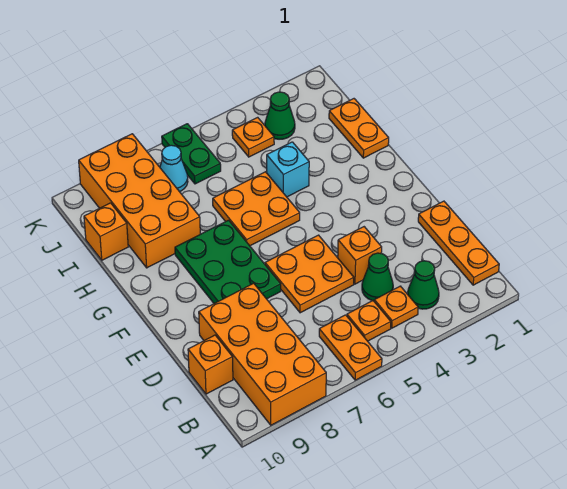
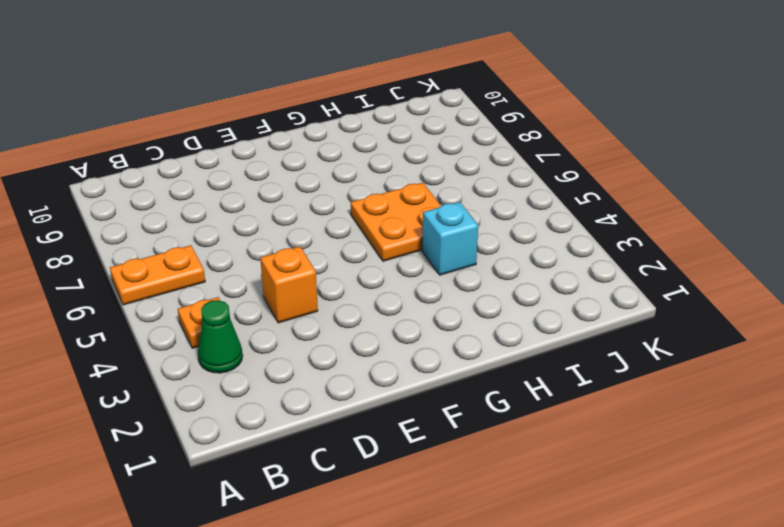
none -> orange 2x4 brick [199,283,326,425]
none -> orange 1x3 plate [418,201,499,285]
none -> orange 1x1 plate [347,301,391,341]

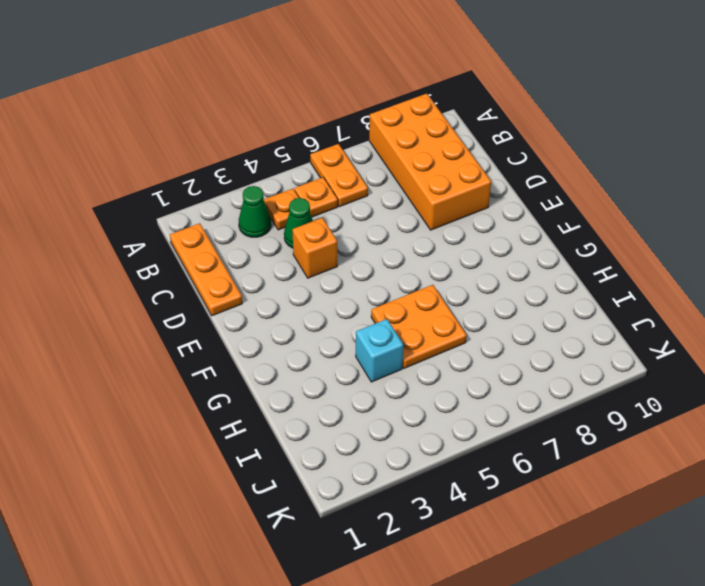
none -> orange 1x1 brick [188,335,233,394]
none -> orange 2x2 plate [265,235,354,313]
none -> green 2x3 plate [175,220,281,303]

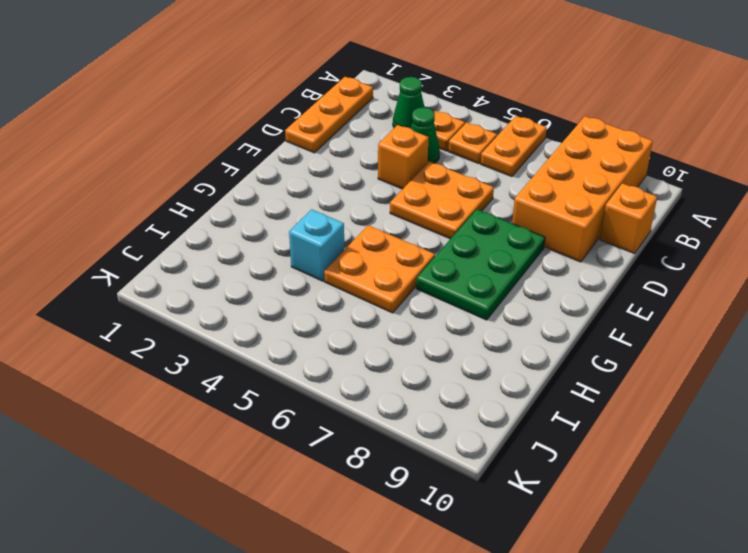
none -> orange 1x2 plate [329,99,389,158]
none -> orange 2x4 brick [79,134,200,268]
none -> orange 1x1 brick [84,203,128,260]

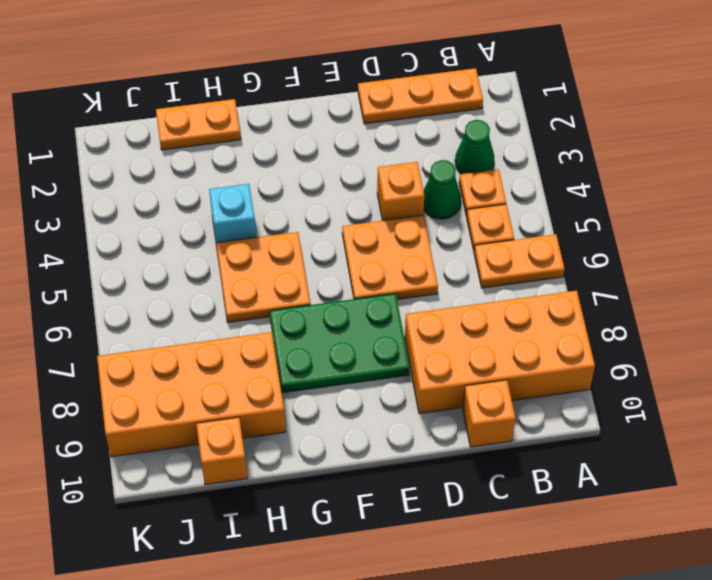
none -> green 1x1 cone [265,92,295,139]
none -> orange 1x1 plate [232,117,274,157]
none -> green 1x2 plate [162,124,221,184]

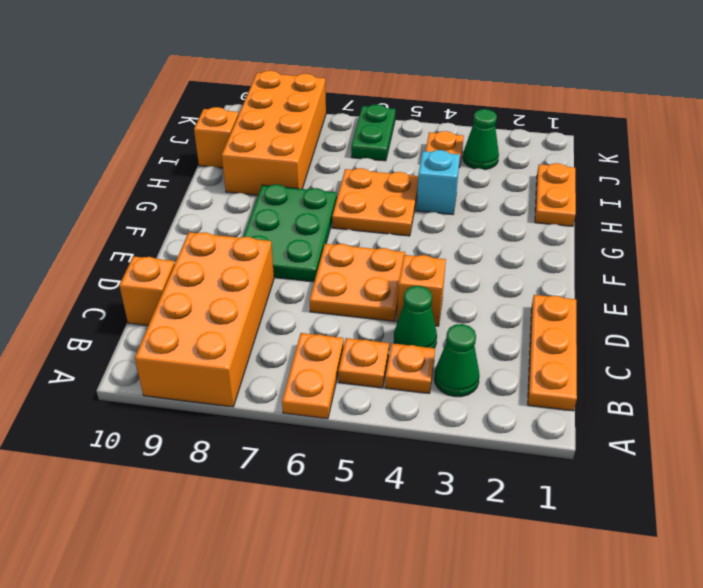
none -> cyan 1x1 cone [160,145,188,192]

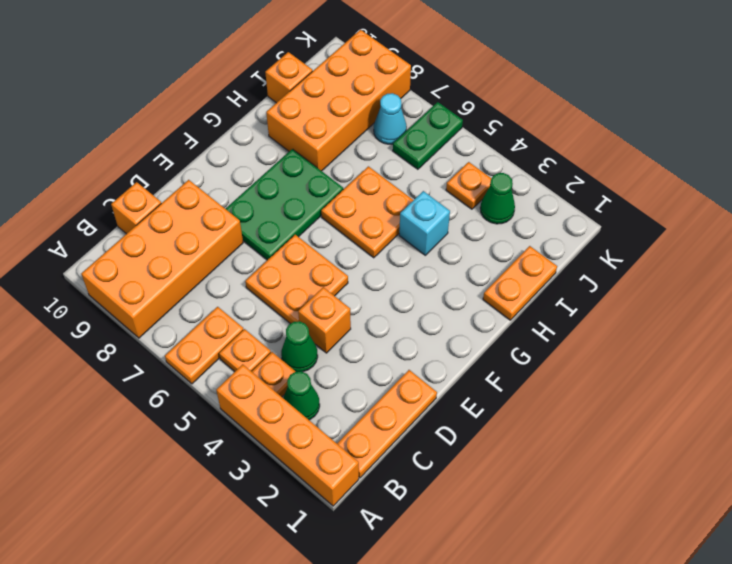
orange 1x4 brick [216,364,359,506] -> none

